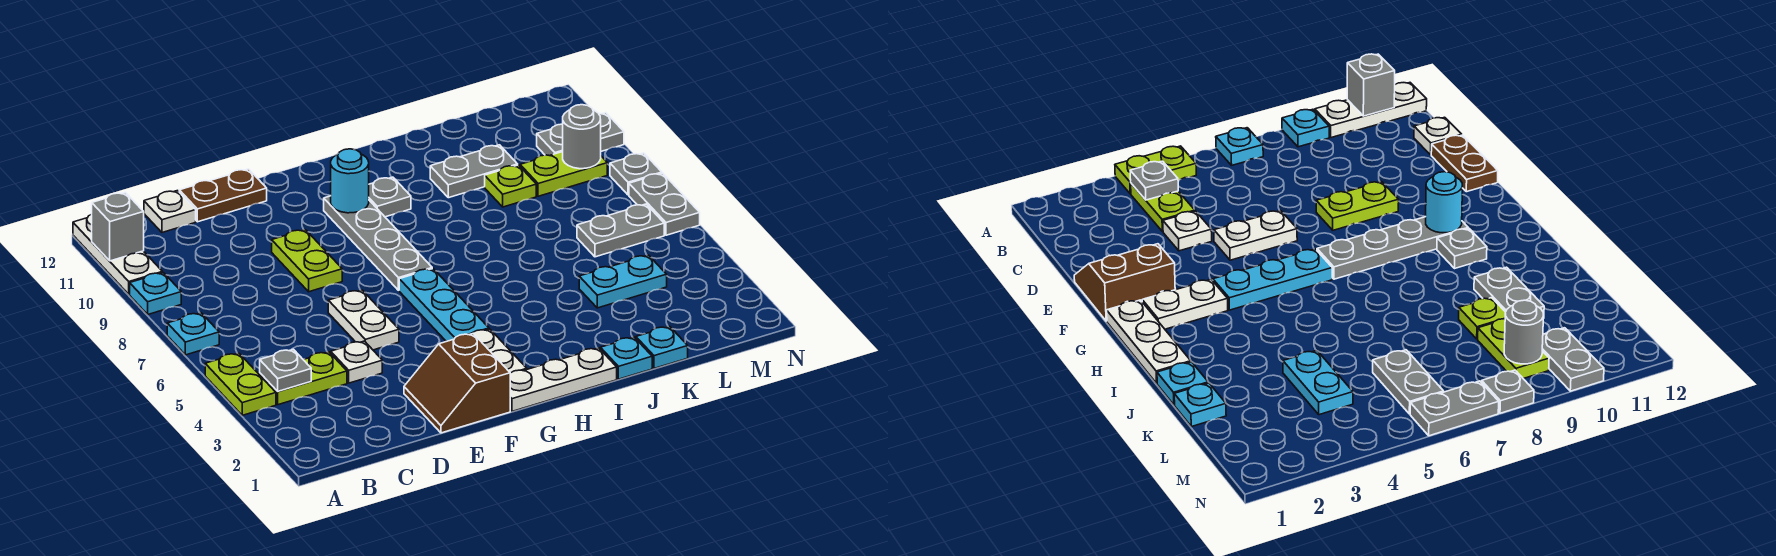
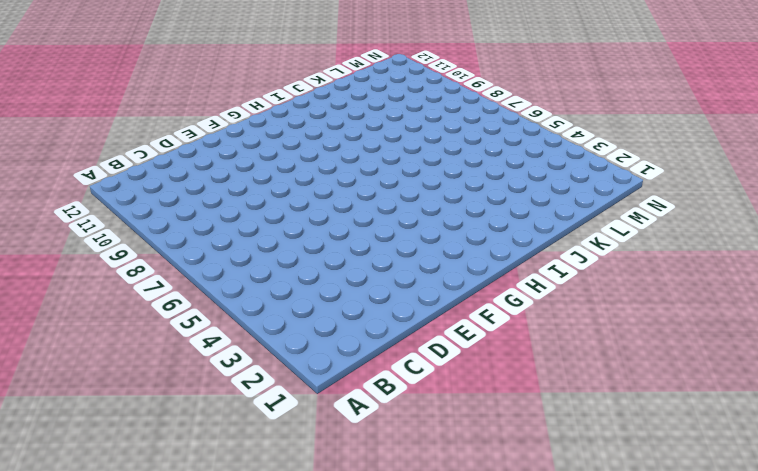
none -> lime 1x2 plate [205,353,276,415]
none -> cyan 1x1 plate [167,313,219,355]
none -> cyan 1x1 plate [130,273,181,314]
none -> white 1x3 plate [73,214,162,294]

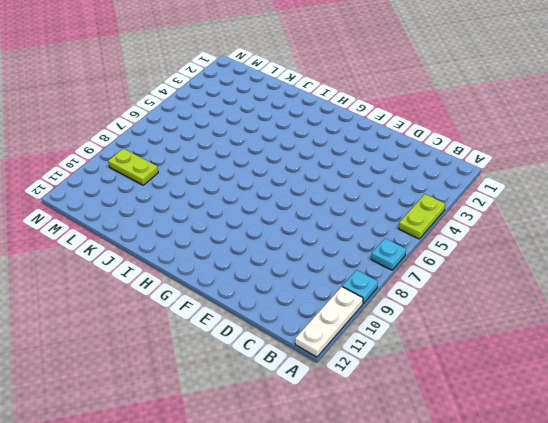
none -> lime 1x2 plate [260,352,347,405]
none -> white 1x1 plate [144,191,196,232]
none -> white 1x1 plate [331,341,382,383]
none -> brown 1x2 plate [179,169,267,222]

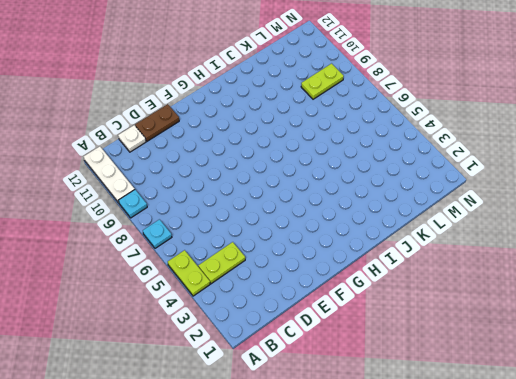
none -> white 1x1 plate [331,341,382,383]
none -> brown 2x2 slope [404,334,510,433]
none -> white 1x2 plate [328,290,399,350]
none -> lime 1x2 plate [272,230,342,292]

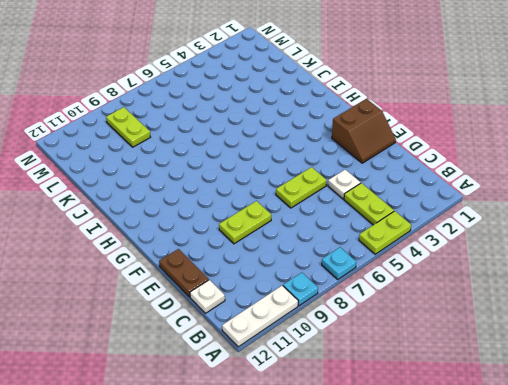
lime 1x2 plate [276,167,327,208] -> white 1x2 plate [328,290,399,350]
none -> white 1x3 plate [510,348,617,411]
none -> white 1x2 plate [471,329,527,373]
none -> cyan 1x3 plate [399,269,489,342]
none -> grey 1x4 plate [324,196,432,290]

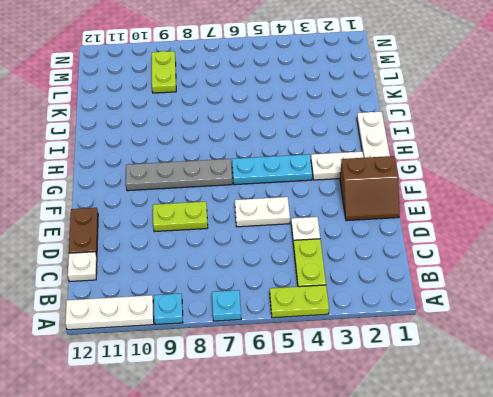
none -> grey 1x1 plate [369,177,411,217]
none -> cyan 1x1 plate [600,337,652,379]
none -> grey 1x2 plate [430,145,518,198]
none -> cyan 1x1 plate [636,326,688,368]

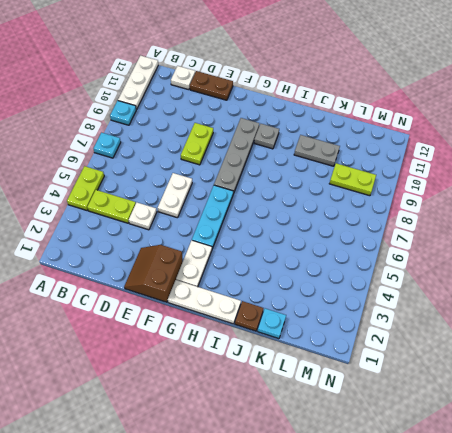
brown 1x1 plate [235,301,263,331] -> cyan 1x1 plate [600,337,652,379]
none -> cyan 1x2 plate [579,255,667,308]
none -> lime 1x1 plate [485,165,536,207]
none -> grey 1x2 plate [577,204,664,257]
none -> grey 1x2 plate [537,113,624,156]

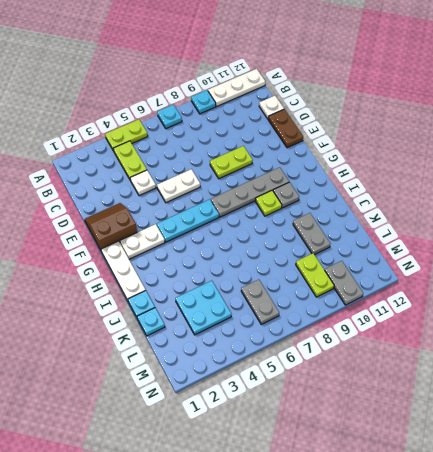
lime 1x1 plate [256,190,282,216] -> lime 1x1 plate moved to [485,165,536,207]
cyan 2x2 plate [175,281,231,335] -> cyan 1x2 plate [579,255,667,308]
none -> grey 1x2 plate [629,173,700,235]
none -> grey 1x1 plate [610,153,662,195]
none -> grey 1x1 brick [92,192,144,261]
none -> grey 1x1 plate [260,349,311,391]

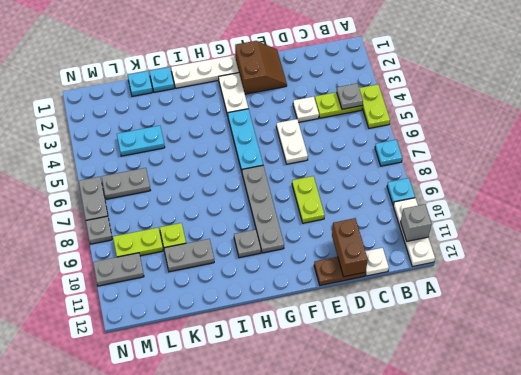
brown 1x2 brick [332,218,368,277] -> none
none -> cyan 1x1 round brick [331,149,369,213]
none -> grey 1x1 round brick [563,105,601,169]

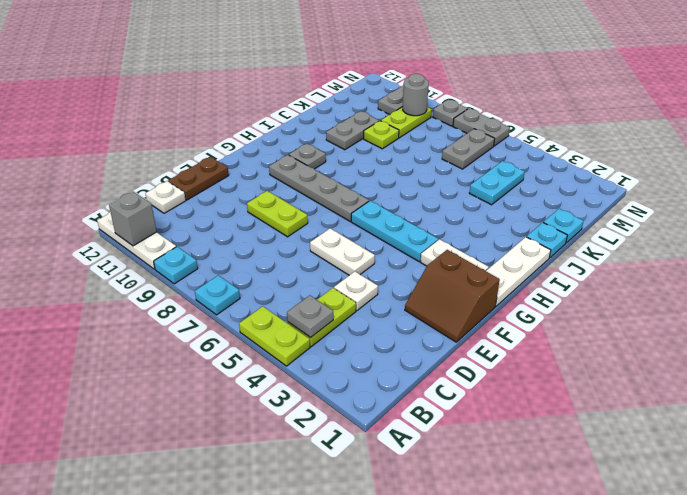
none -> cyan 1x1 round brick [331,149,369,213]

